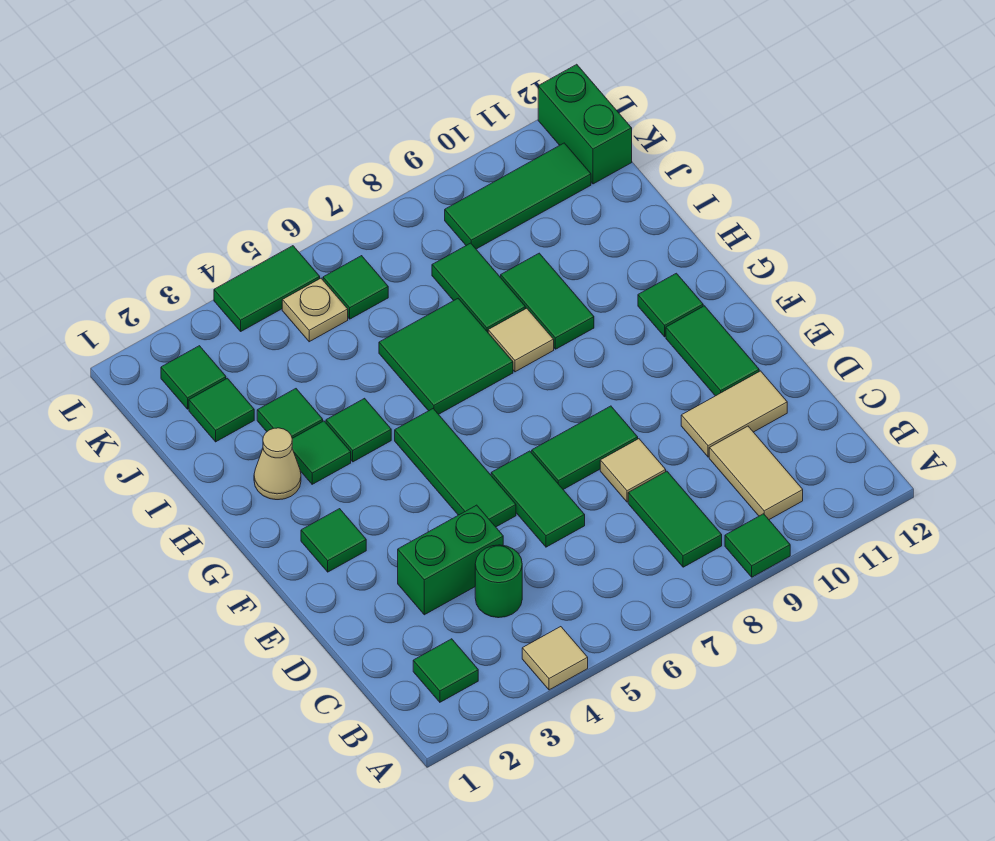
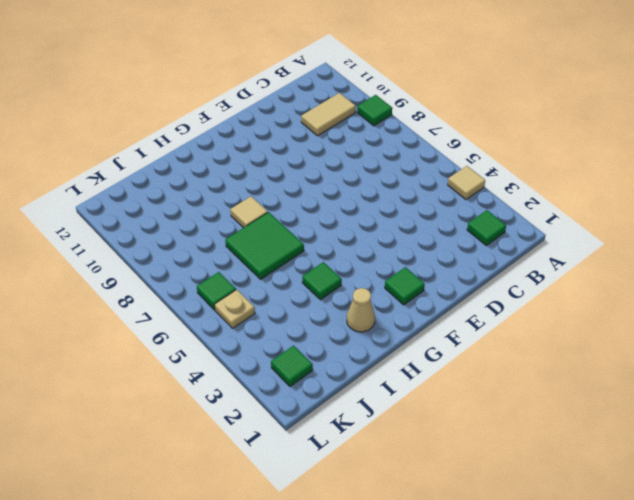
none -> green 1x2 tile [628,471,722,567]
none -> green 1x1 round brick [475,545,522,618]
none -> green 1x2 brick [398,505,503,615]
none -> green 1x2 tile [491,451,585,547]

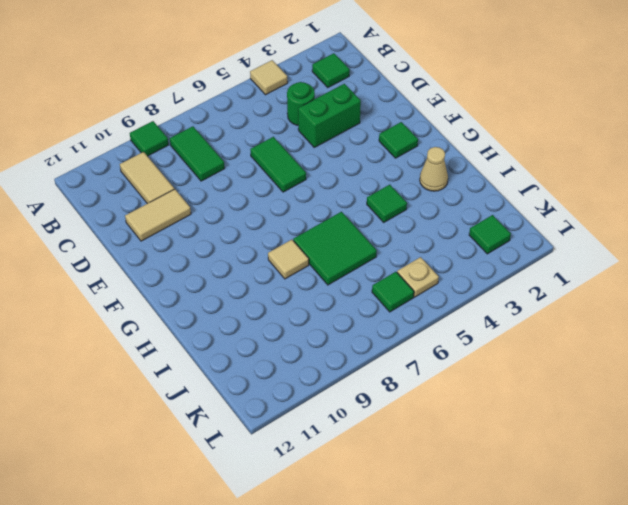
none -> tan 1x1 tile [600,439,666,502]
none -> green 1x3 tile [395,409,516,527]
none -> green 1x2 tile [532,406,638,489]
none -> green 1x2 tile [666,306,759,396]

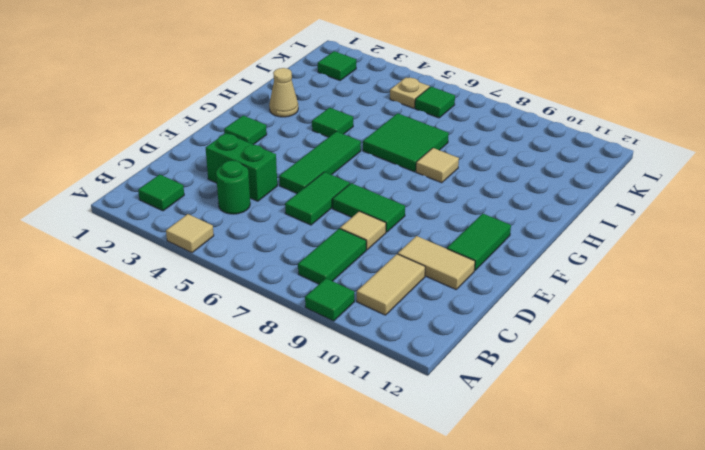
none -> green 1x1 tile [638,273,703,337]
none -> green 1x1 tile [292,421,351,484]
none -> green 1x2 tile [501,253,594,349]
none -> green 1x1 tile [257,389,323,438]

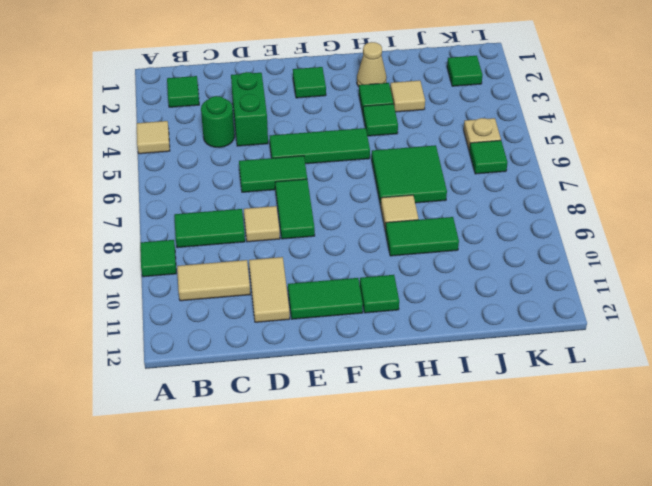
tan 1x1 tile [390,81,425,112] -> green 1x1 tile [257,389,323,438]
none -> green 1x2 tile [432,243,525,332]
none -> green 1x1 tile [189,378,254,442]
none -> green 1x3 tile [445,143,591,249]
none -> green 1x2 brick [538,64,632,184]

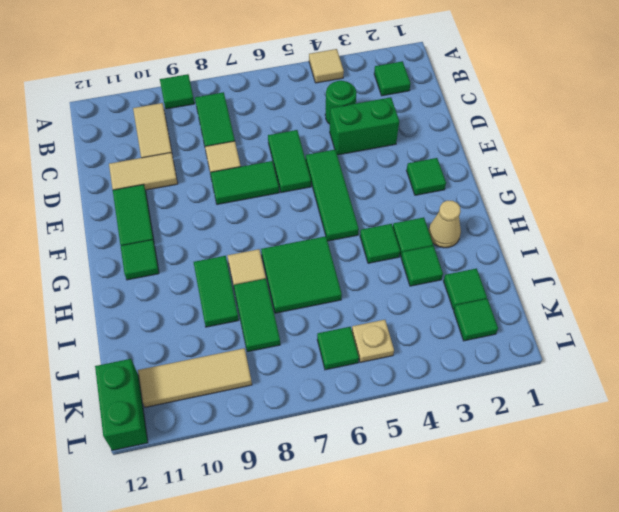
tan 1x3 tile [138,348,252,407] -> green 1x3 tile [445,143,591,249]
none -> green 1x2 tile [214,246,320,331]

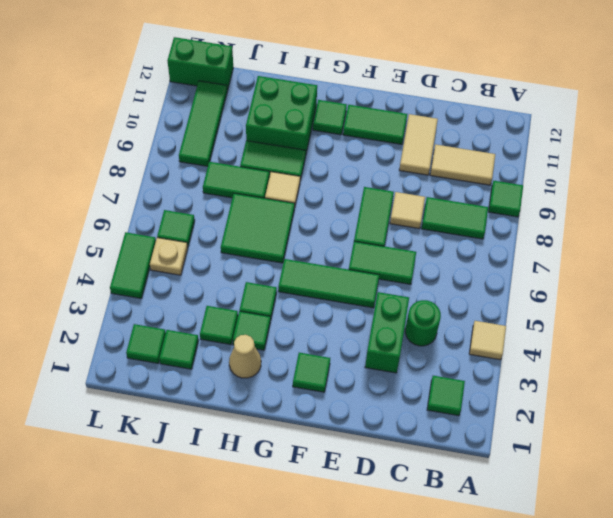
green 2x2 brick [246,76,317,153] -> none

